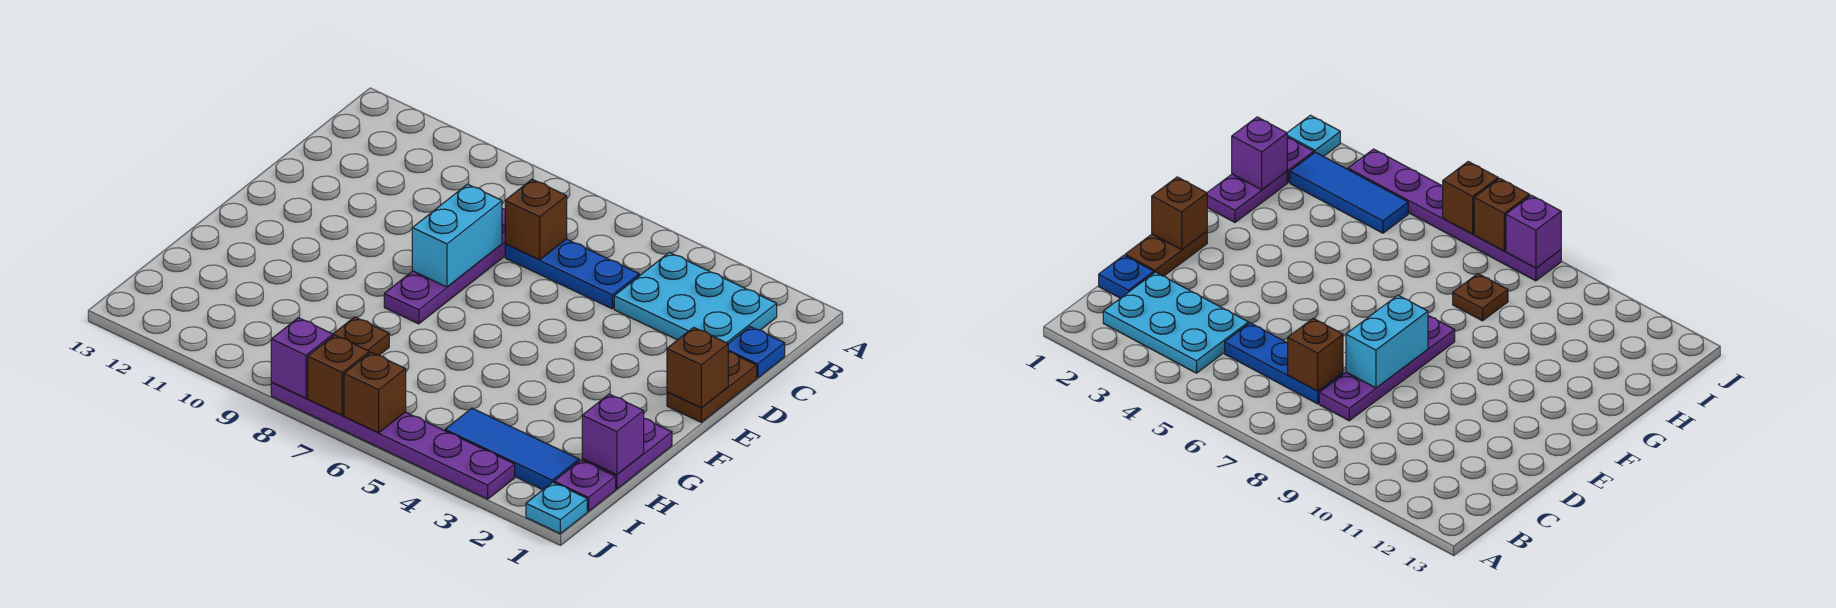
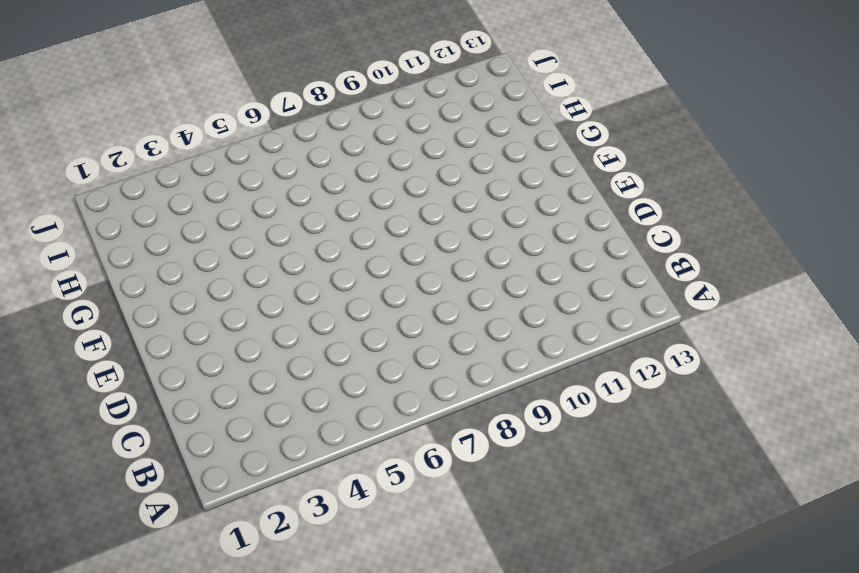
none -> cyan 2x3 plate [614,252,777,343]
none -> blue 1x1 plate [728,327,785,378]
none -> blue 1x3 plate [505,239,639,309]

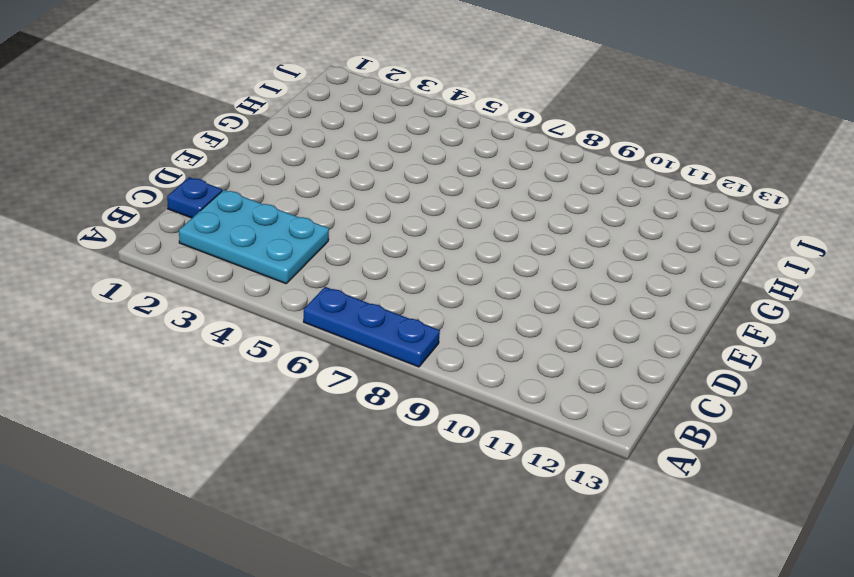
blue 1x3 plate [304,287,440,367] -> blue 1x3 plate moved to [505,239,639,309]
none -> purple 1x4 plate [384,209,505,324]
none -> brown 1x2 plate [667,352,757,422]
none -> purple 1x2 plate [582,418,672,489]

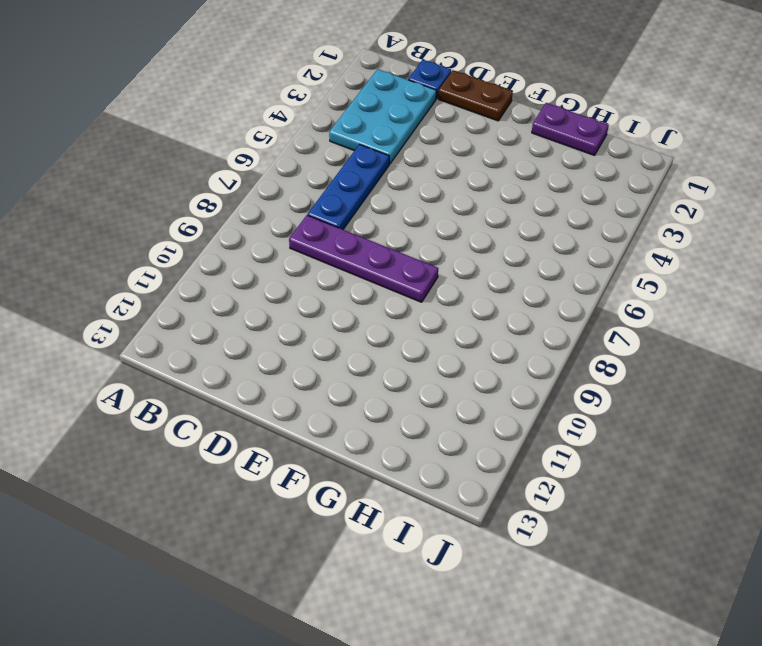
none -> brown 1x1 plate [333,317,389,355]
none -> purple 1x1 plate [554,460,616,511]
none -> blue 1x3 tile [445,408,579,490]

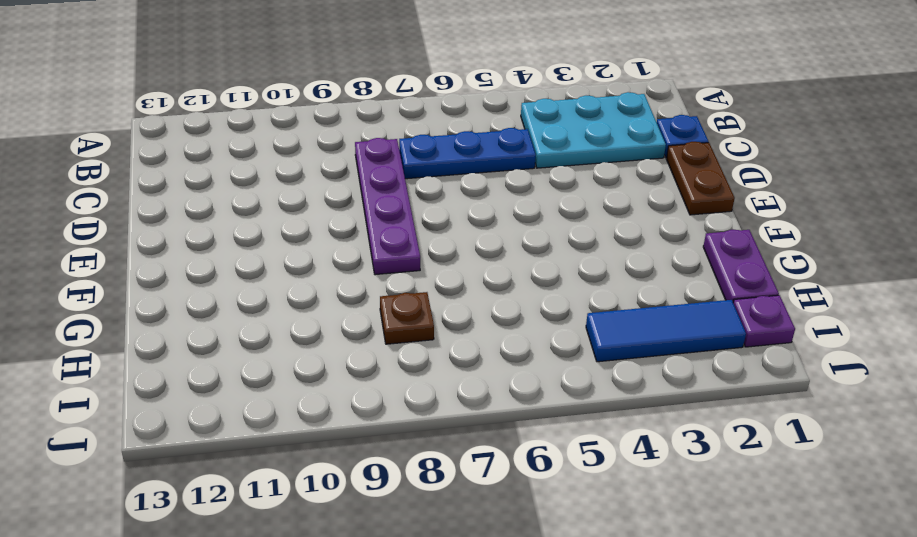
none -> cyan 1x1 plate [526,482,587,534]
none -> purple 1x6 plate [271,383,515,499]
none -> brown 1x1 brick [505,179,567,260]

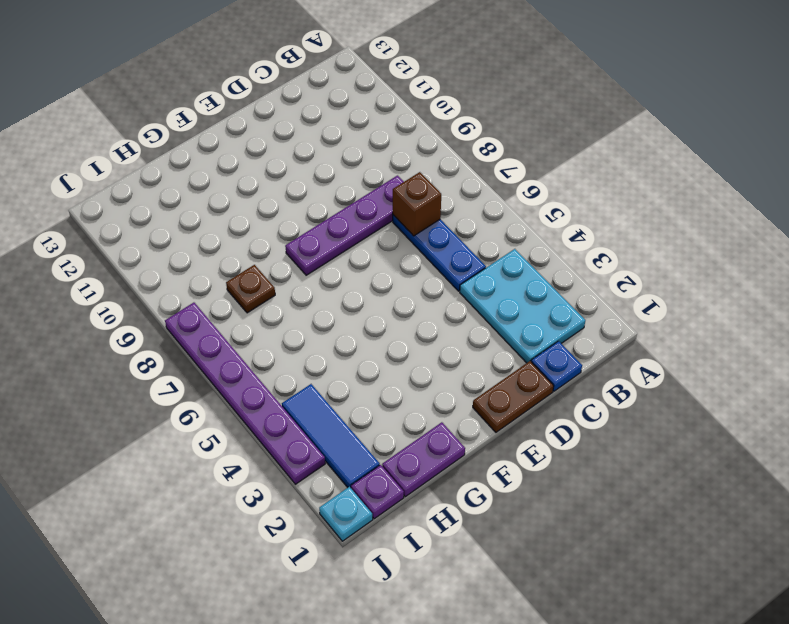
none -> cyan 1x2 brick [412,184,502,287]
none -> brown 1x1 brick [667,327,728,408]
none -> purple 1x1 brick [582,394,644,475]

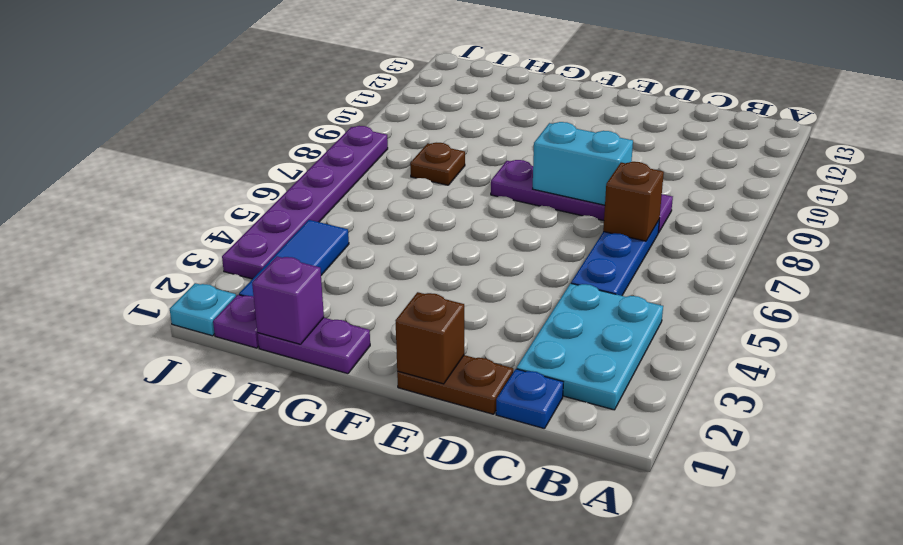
none -> brown 1x1 brick [344,352,406,433]
none -> brown 1x1 brick [308,335,369,415]
none -> purple 1x1 brick [271,318,333,398]

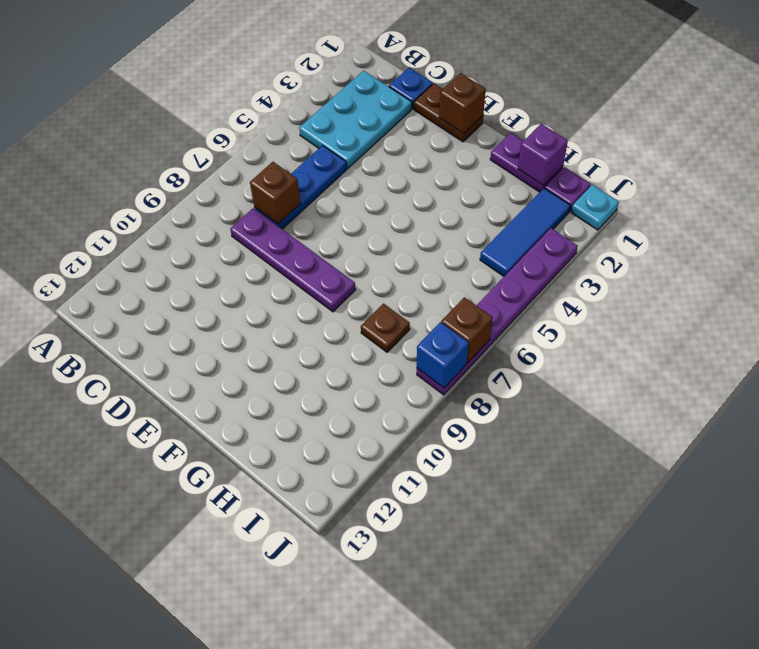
blue 1x1 brick [417,322,469,388] -> purple 1x1 brick [271,318,333,398]
none -> cyan 1x2 brick [412,184,502,287]
none -> brown 1x1 brick [344,352,406,433]

